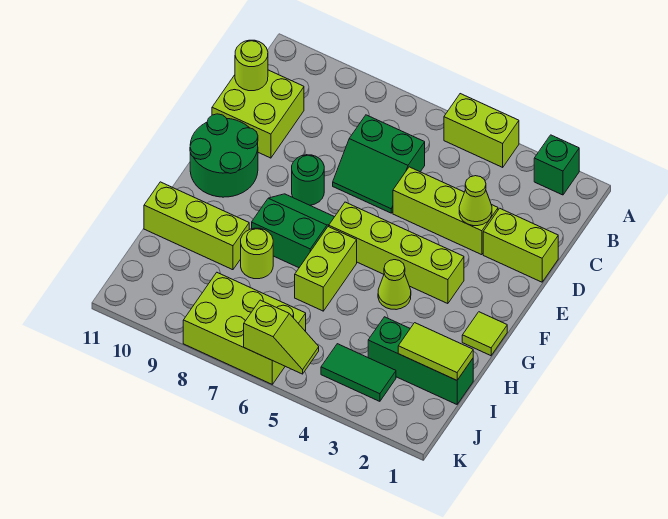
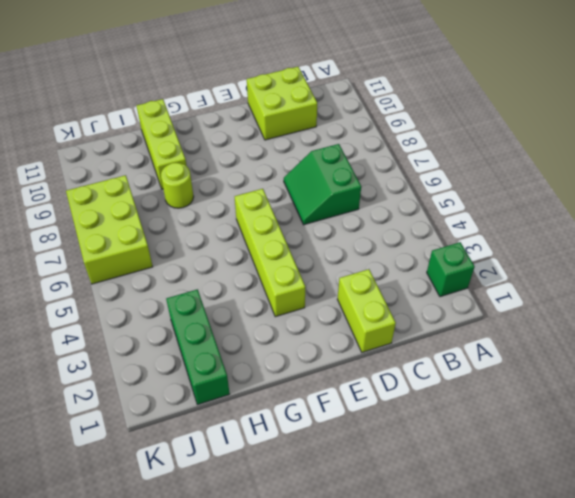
none -> lime 1x2 brick [444,94,519,167]
none -> lime 1x3 brick [393,167,498,255]
none -> green 1x1 round brick [292,155,324,205]

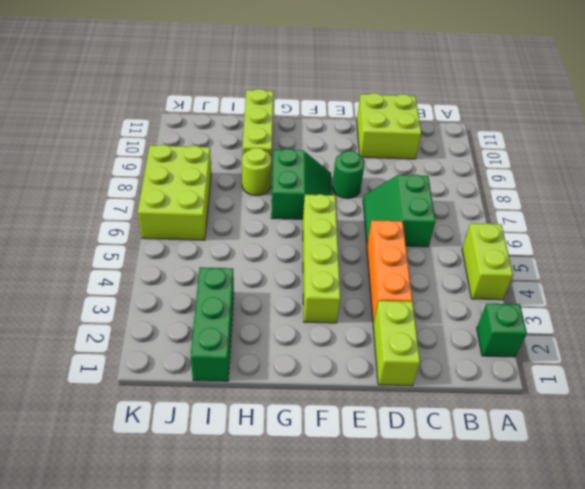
orange 1x3 brick [367,220,412,324] -> lime 1x3 brick [393,167,498,255]
none -> green 2x2 round brick [190,114,258,197]
none -> lime 1x1 tile [462,312,507,356]
none -> lime 1x1 cone [378,260,411,310]

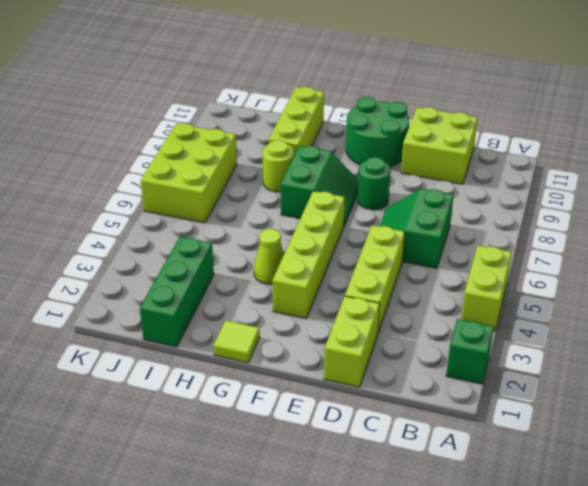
none -> lime 1x2 brick [295,226,357,311]
none -> green 1x2 tile [321,344,396,401]
none -> lime 1x1 round brick [235,40,268,91]

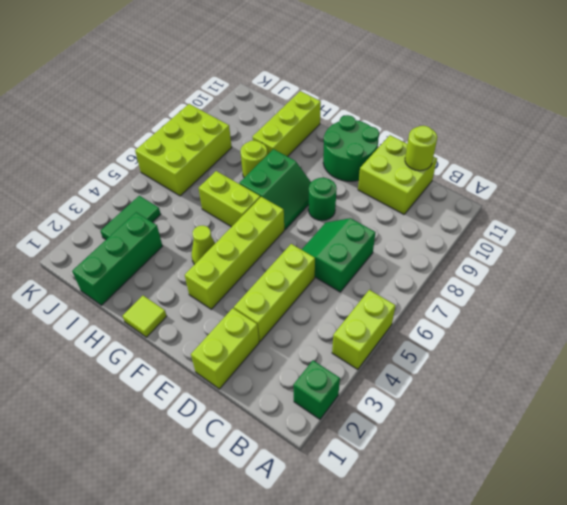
none -> lime 1x1 cone [459,176,492,226]
none -> lime 1x2 tile [398,323,473,380]
none -> lime 1x2 slope [244,300,319,374]

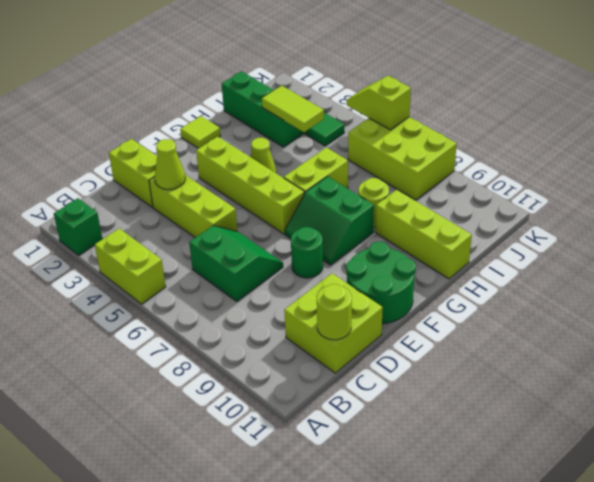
lime 1x2 tile [262,86,324,132] -> lime 1x2 tile moved to [398,323,473,380]

